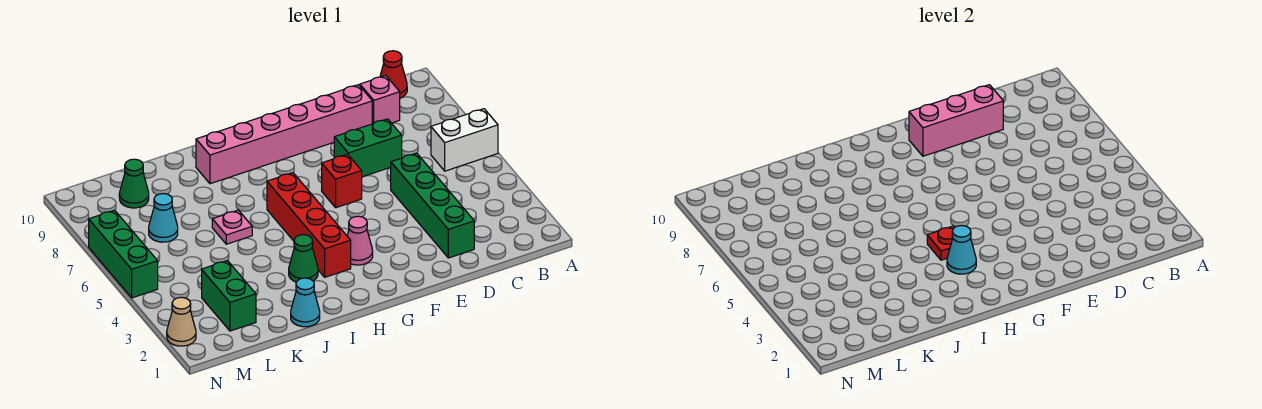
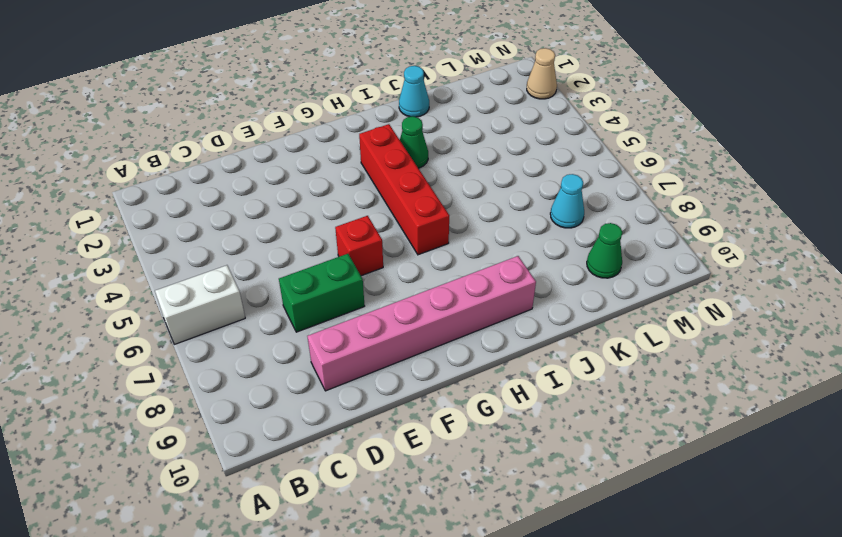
none -> red 1x1 cone [380,51,407,98]
none -> pink 1x1 brick [360,76,400,124]
none -> green 1x4 brick [391,153,474,258]

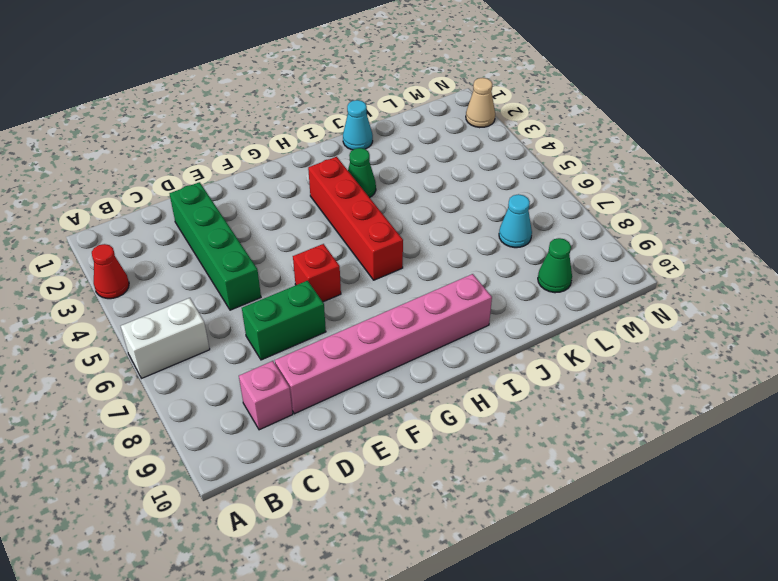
red 1x1 cone [92,244,129,299] -> red 1x1 cone moved to [380,51,407,98]
none -> pink 1x1 cone [347,216,373,265]
none -> pink 1x1 plate [212,210,252,244]
none -> green 1x2 brick [202,261,256,331]

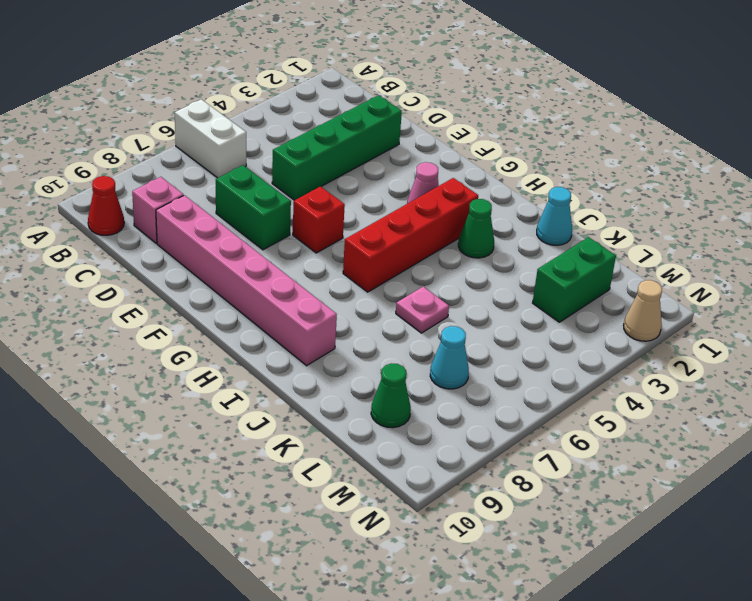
none -> green 1x3 brick [89,210,158,298]
none -> pink 1x3 brick [909,85,1003,156]
none -> cyan 1x1 cone [947,226,976,274]

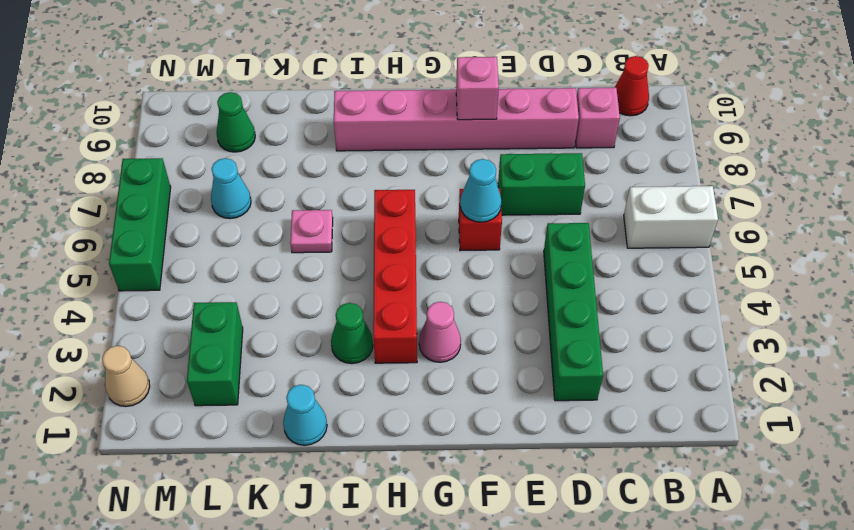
cyan 1x1 cone [460,159,501,222] -> cyan 1x1 cone moved to [947,226,976,274]
pink 1x1 brick [456,57,499,120] -> pink 1x3 brick [909,85,1003,156]
none -> red 1x1 plate [927,226,954,260]

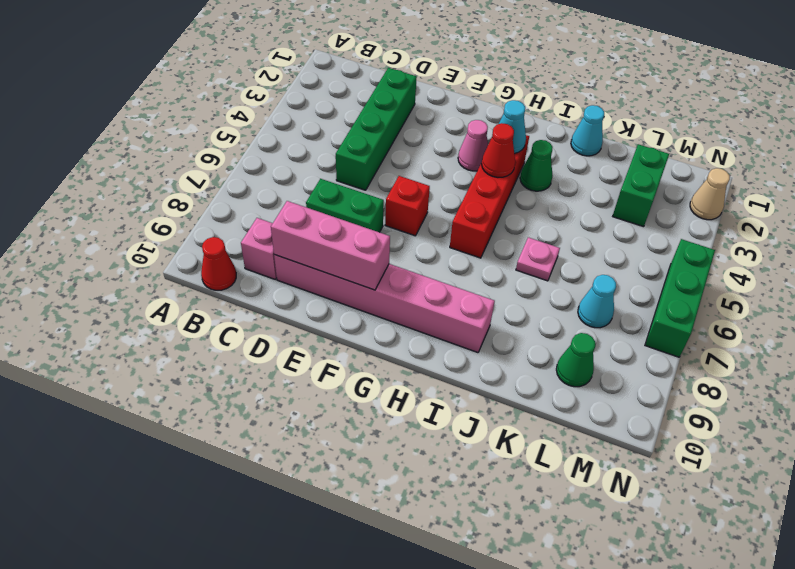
red 1x1 cone [482,123,515,177] -> red 1x1 plate [927,226,954,260]
none -> white 1x2 brick [431,109,498,171]

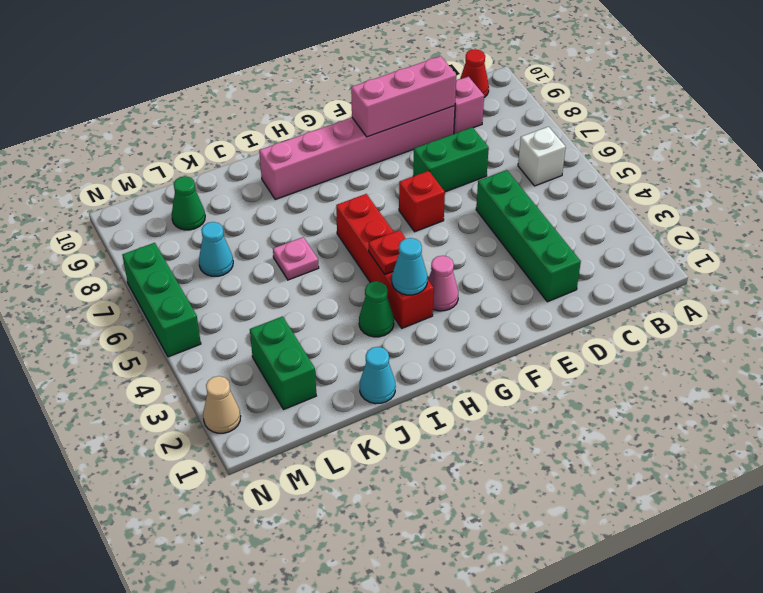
white 1x1 brick [518,127,566,186] -> white 1x2 brick [431,109,498,171]

